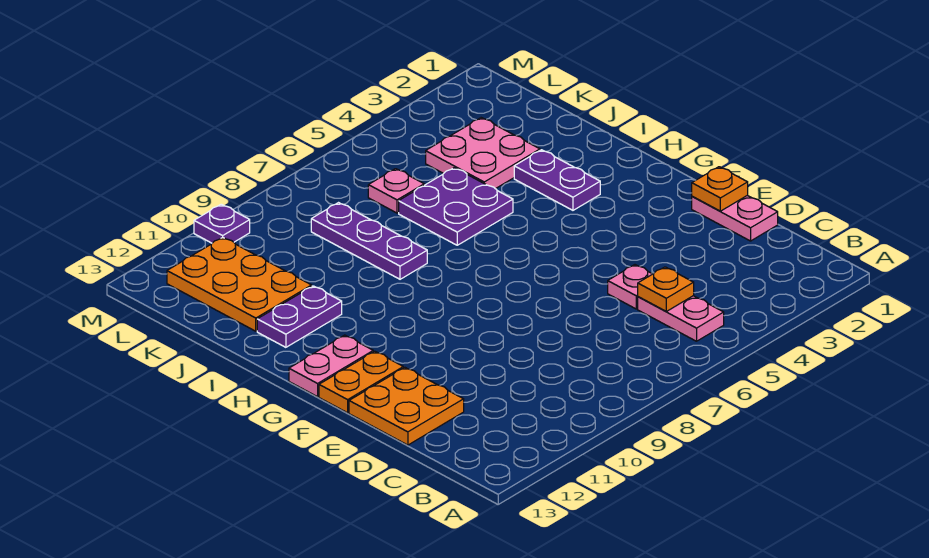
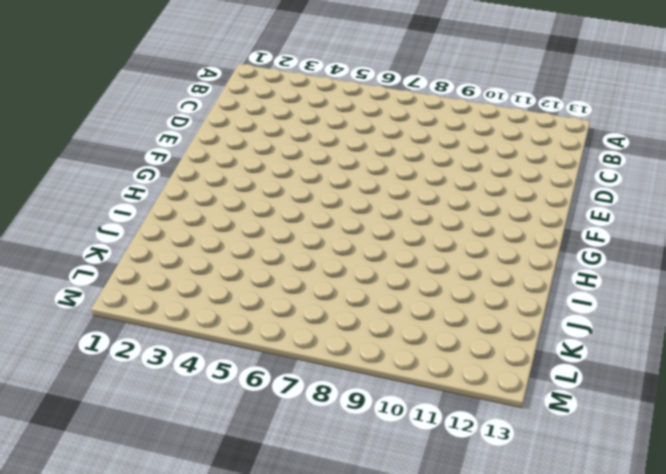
none -> pink 1x2 plate [638,296,724,341]
none -> pink 1x2 plate [692,195,778,241]
none -> pink 1x1 plate [608,265,652,309]

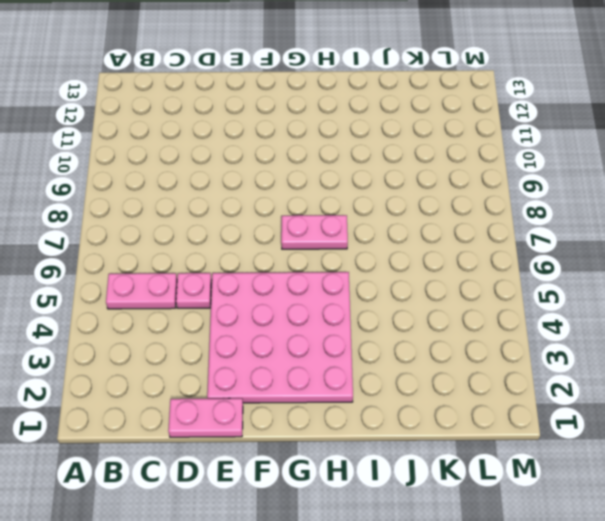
pink 4x4 plate [207,272,353,403] -> purple 1x2 plate [514,150,600,210]
pink 1x2 plate [281,215,348,249] -> pink 1x2 plate turned to [289,335,373,397]
none -> orange 2x2 plate [349,368,464,445]
none -> orange 1x2 plate [319,351,403,413]
none -> purple 2x2 plate [399,168,513,245]

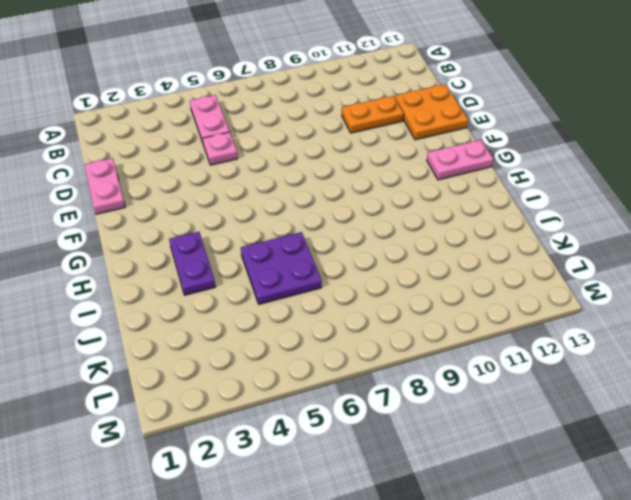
orange 1x2 plate [342,96,404,133] -> orange 1x2 plate moved to [319,351,403,413]
none -> purple 1x3 plate [311,203,427,279]
none -> purple 1x2 plate [257,286,342,347]
none -> pink 2x2 plate [426,118,540,189]

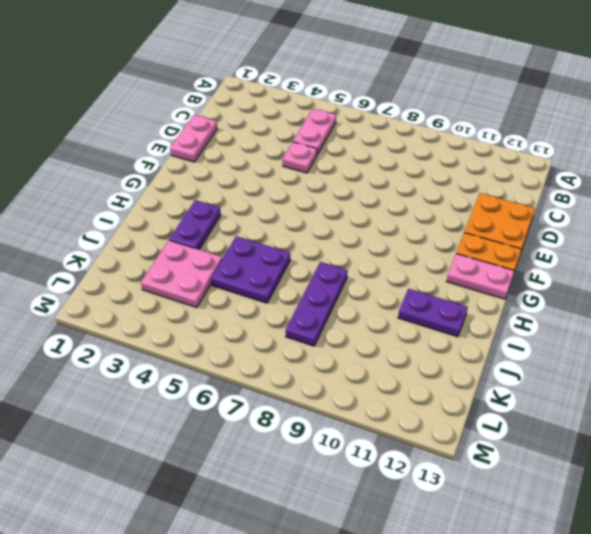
none -> orange 2x3 plate [167,237,312,331]
none -> pink 1x1 plate [368,169,424,213]
none -> purple 1x1 plate [194,204,250,243]

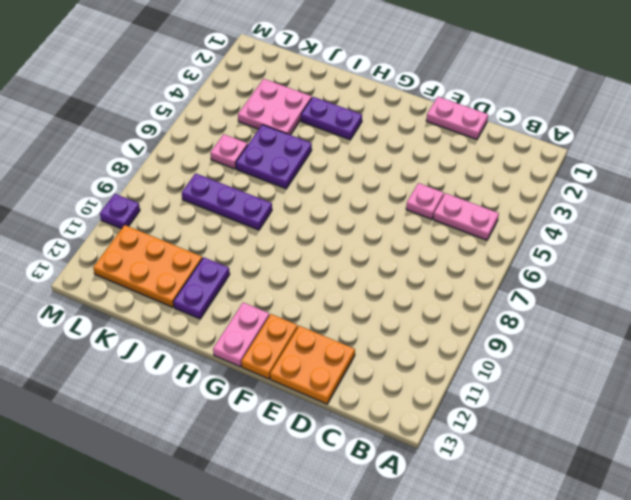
none -> orange 1x1 plate [638,267,694,311]
none -> orange 1x1 plate [692,167,748,211]

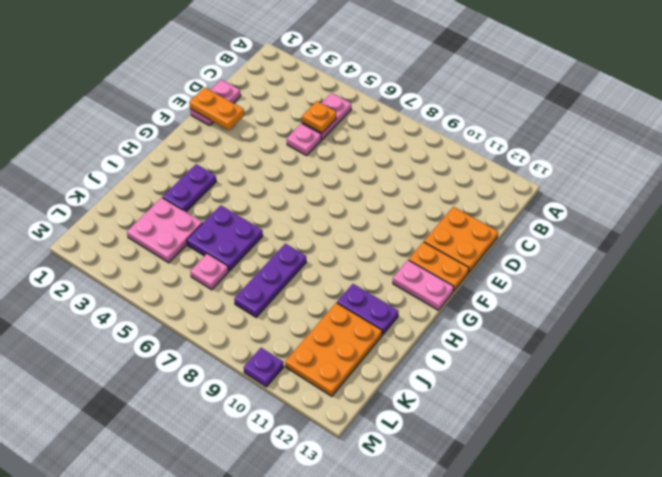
orange 1x2 plate [189,87,244,130] -> orange 1x1 plate [692,167,748,211]

